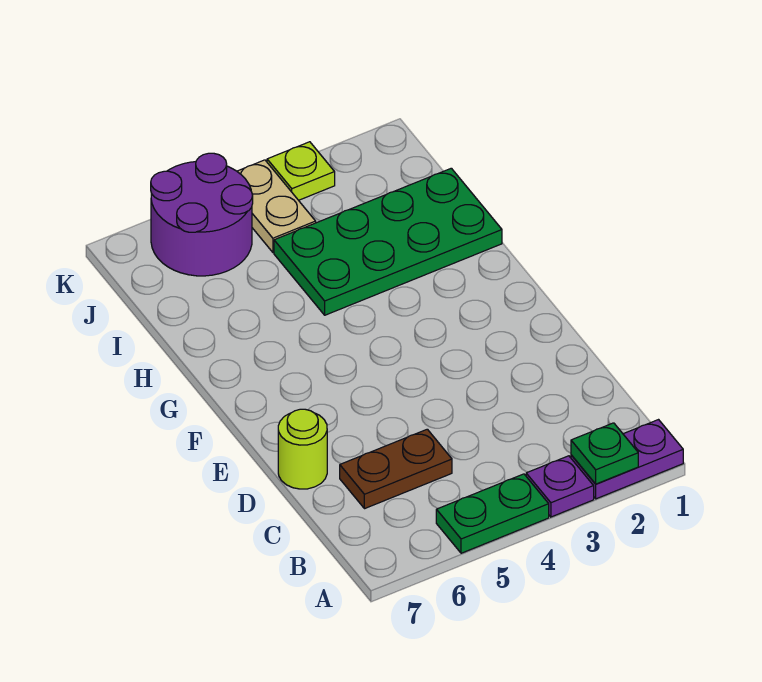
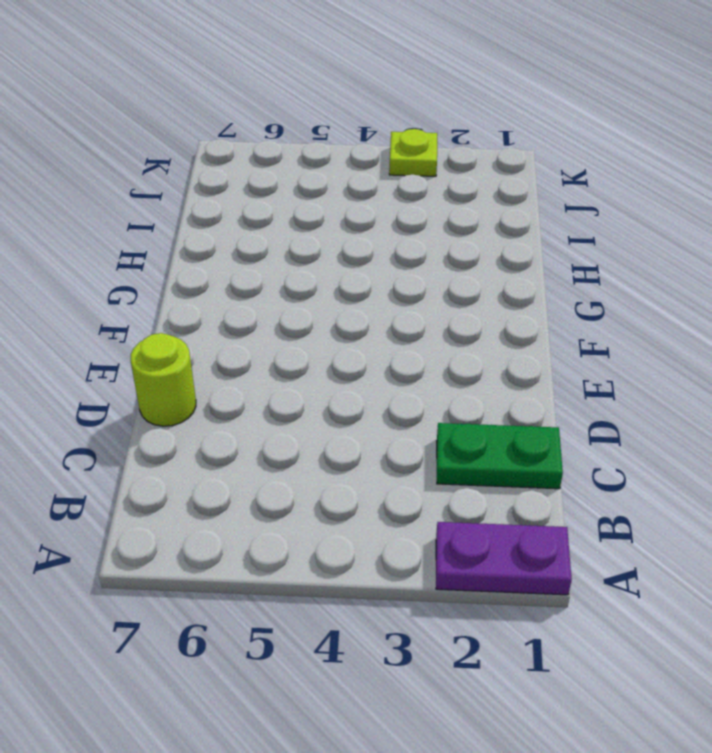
green 1x2 plate [437,423,563,489] -> green 1x2 plate moved to [436,474,549,553]
none -> purple 1x1 plate [526,456,594,517]
none -> brown 1x2 plate [340,429,452,509]

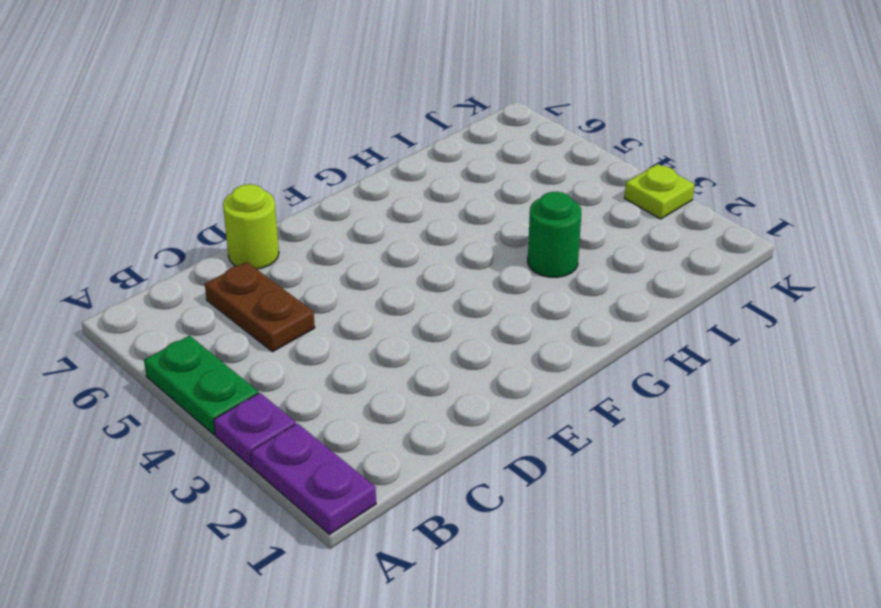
green 1x1 round brick [528,192,581,277] -> green 2x4 plate [274,168,502,315]
none -> tan 1x2 plate [237,160,316,252]
none -> purple 2x2 round brick [151,153,253,276]

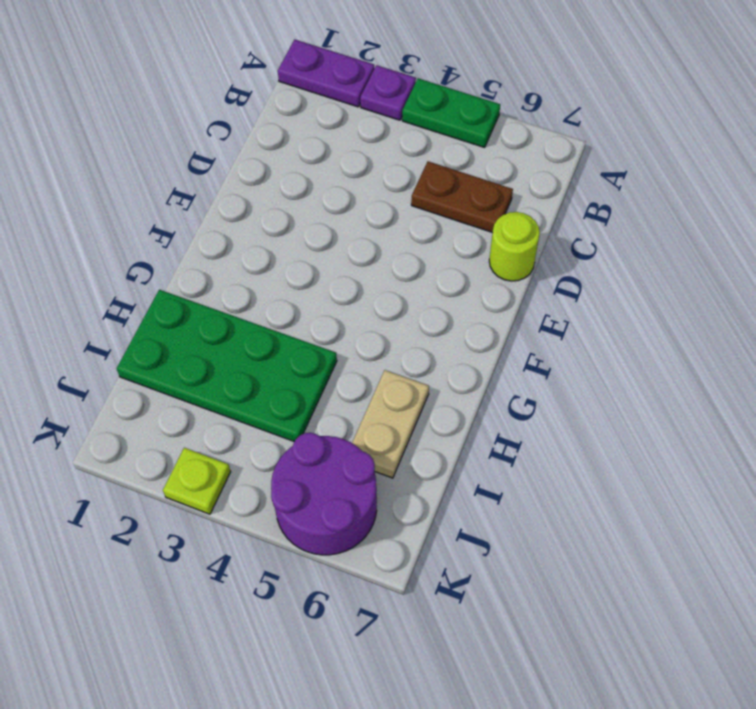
tan 1x2 plate [352,370,429,478] -> tan 1x2 plate moved to [237,160,316,252]
none -> green 1x1 plate [571,423,638,484]

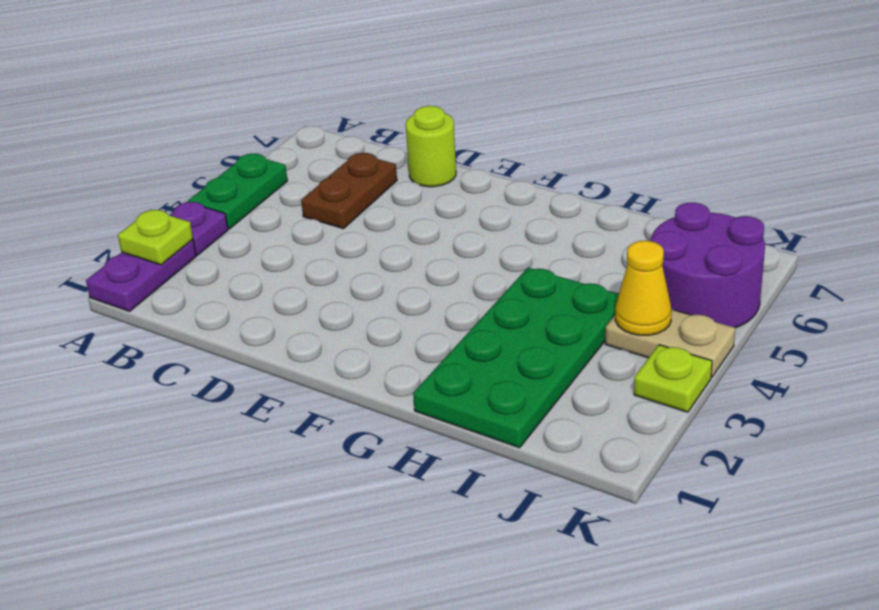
lime 1x1 plate [118,210,193,265] -> green 1x1 plate [571,423,638,484]
yellow 1x1 cone [615,241,672,335] -> none

